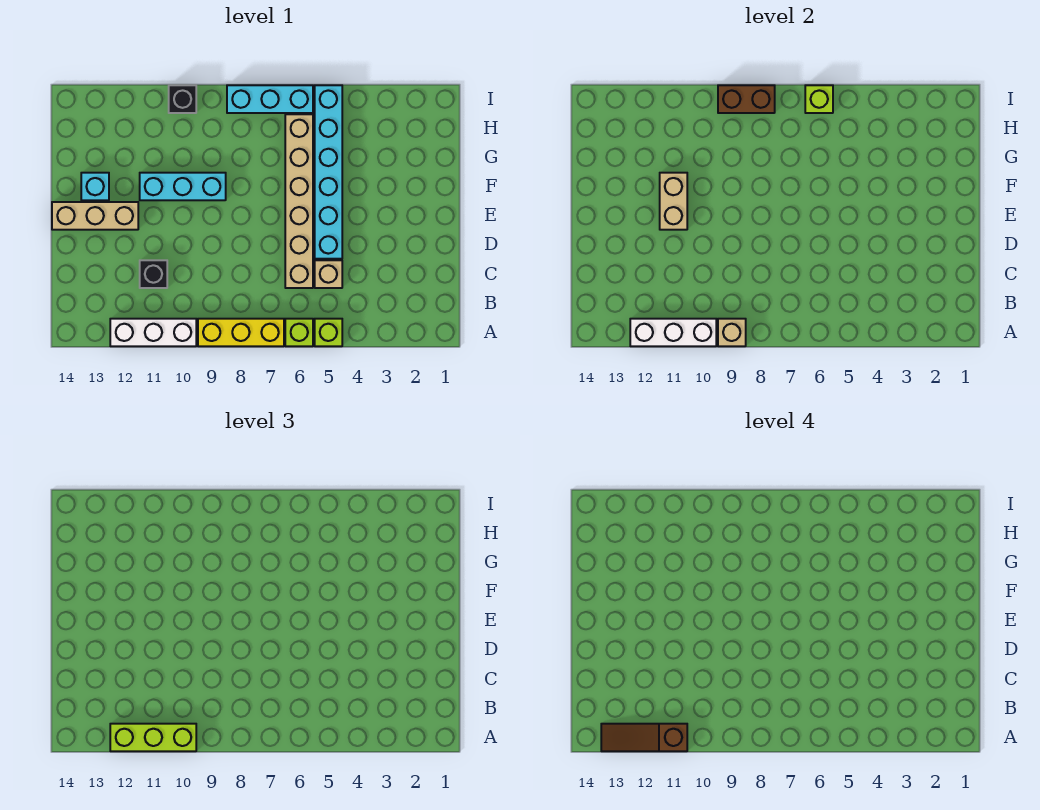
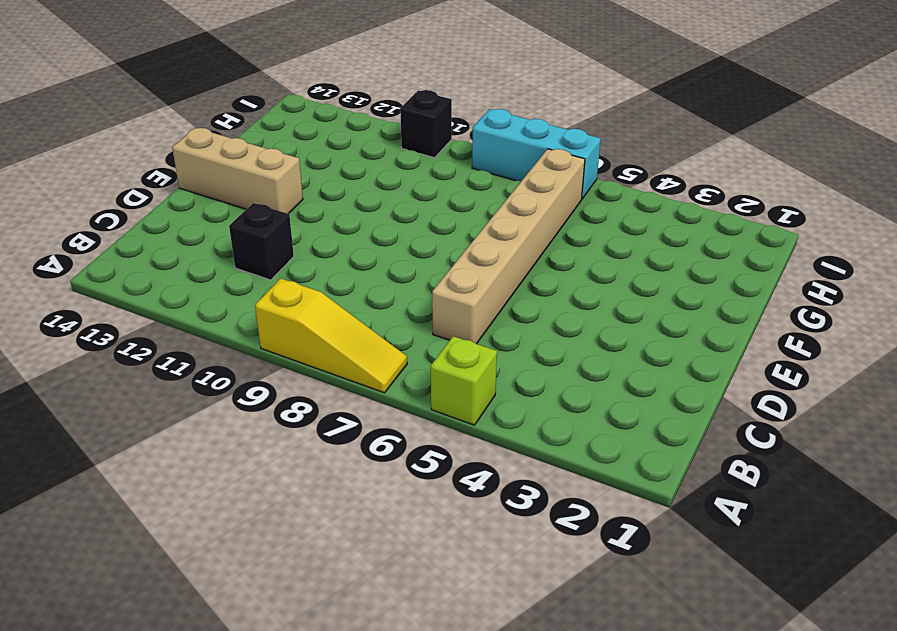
yellow 1x3 slope [255,278,407,393] -> yellow 1x3 brick [198,319,284,346]
none -> lime 1x1 brick [285,319,313,346]
none -> white 1x3 brick [110,319,196,346]
none -> tan 1x1 brick [315,260,342,288]

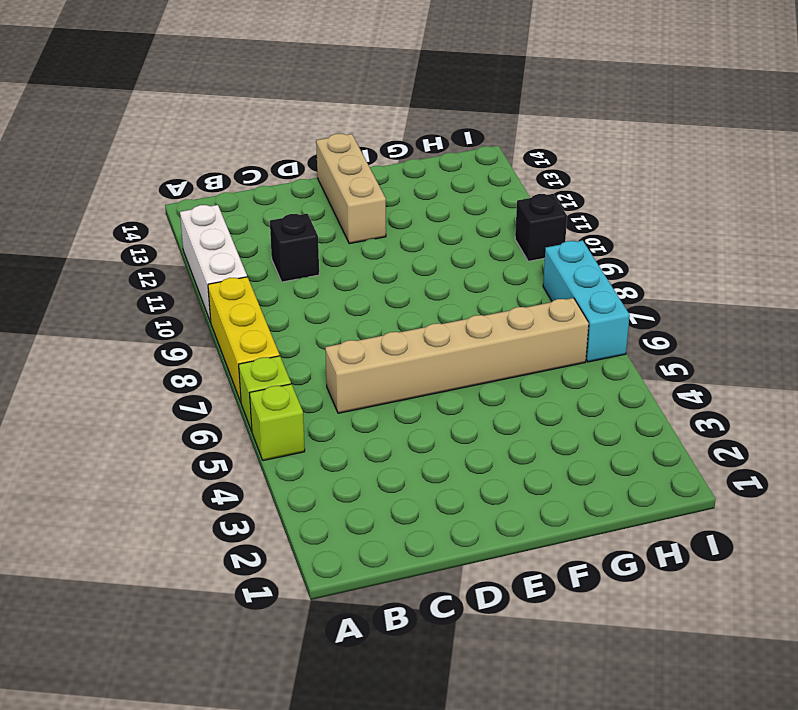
none -> tan 1x1 brick [315,260,342,288]
none -> cyan 1x6 brick [315,85,342,259]
none -> cyan 1x3 brick [140,173,226,200]

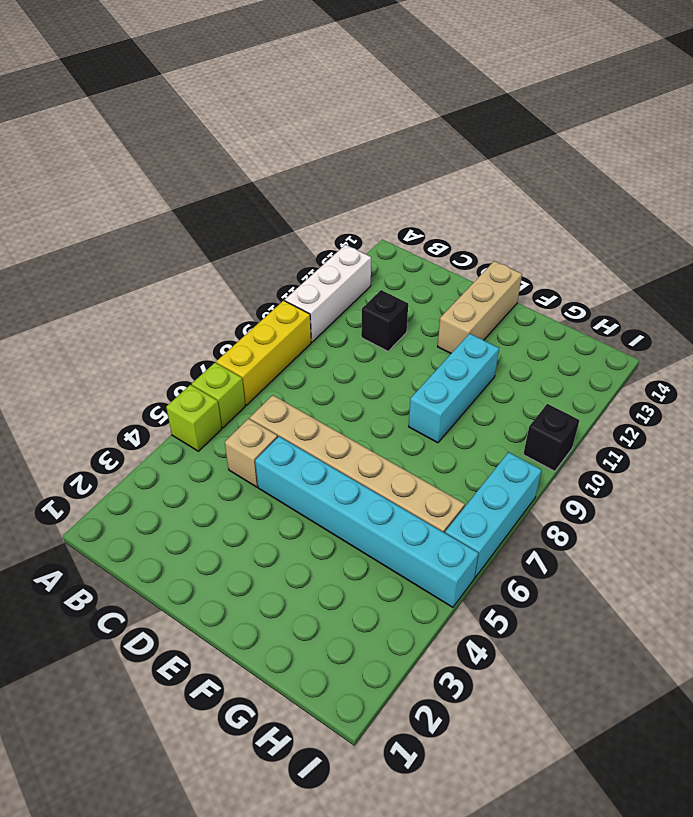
none -> cyan 1x1 brick [81,173,109,200]
none -> tan 1x1 brick [718,319,746,346]
none -> white 1x3 brick [630,319,716,346]

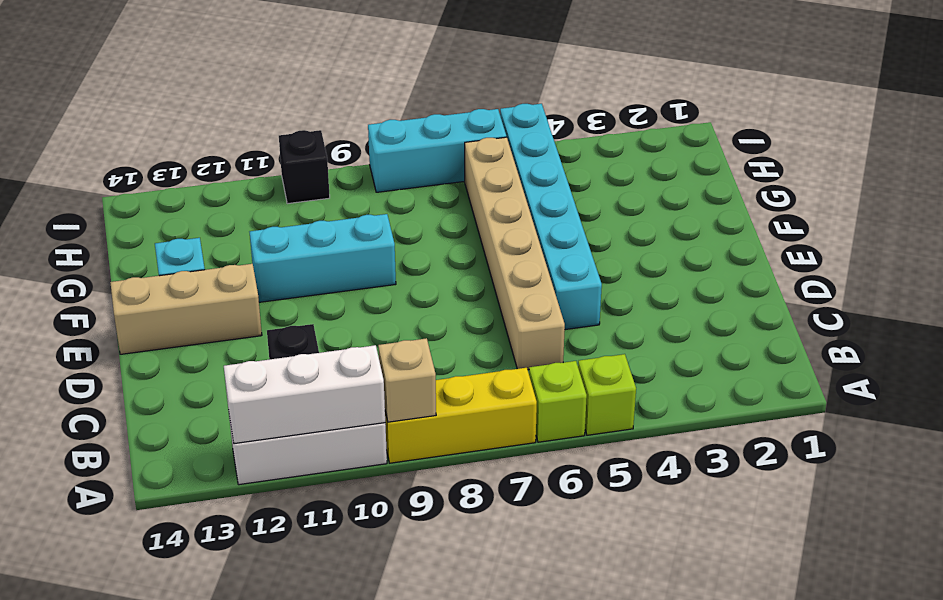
none -> tan 1x1 brick [315,260,342,288]
none -> tan 1x2 brick [660,173,687,230]
none -> lime 1x1 brick [805,85,833,113]

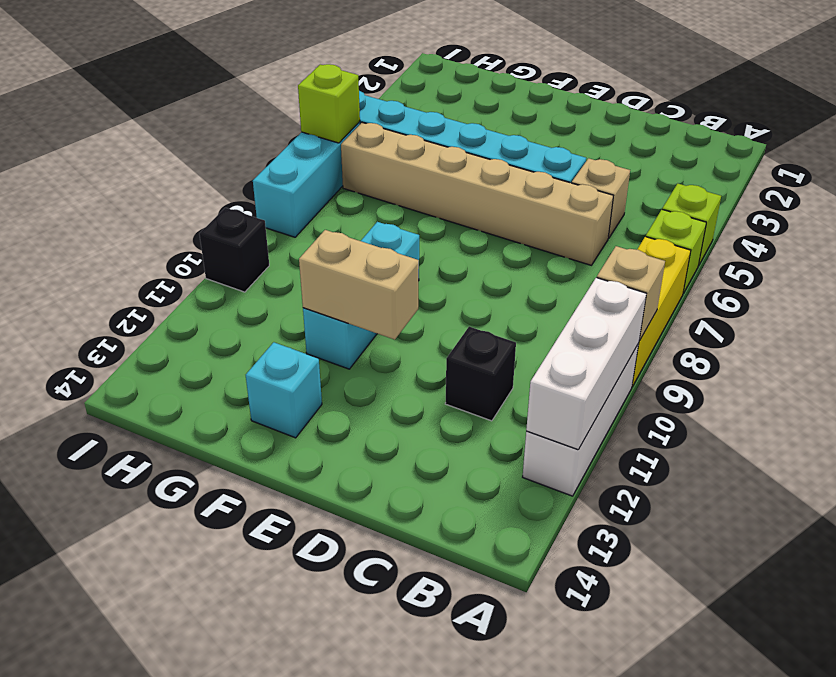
none -> tan 1x3 brick [52,202,138,230]
none -> brown 1x2 brick [718,85,775,113]
none -> lime 1x3 brick [110,724,196,751]

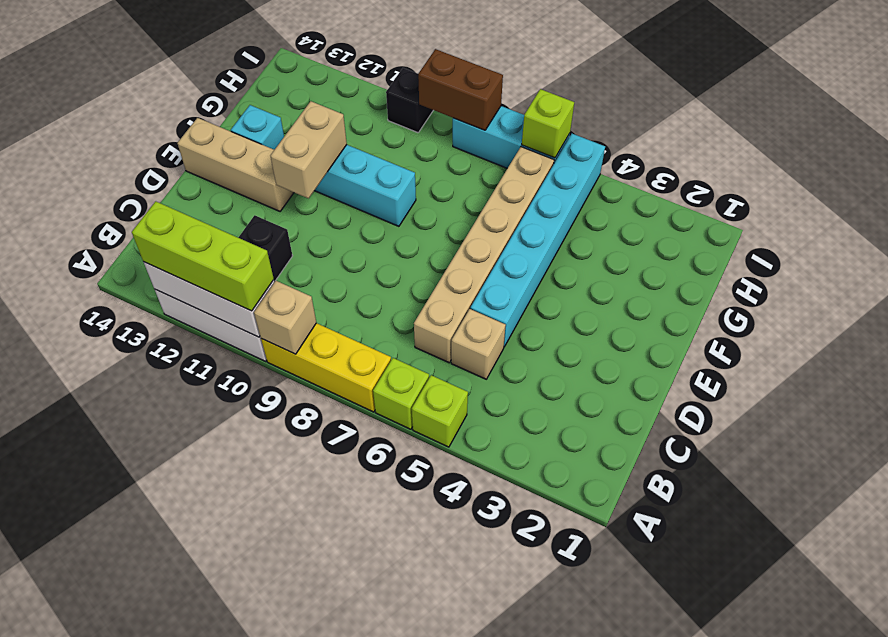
none -> brown 1x3 slope [601,724,687,751]

